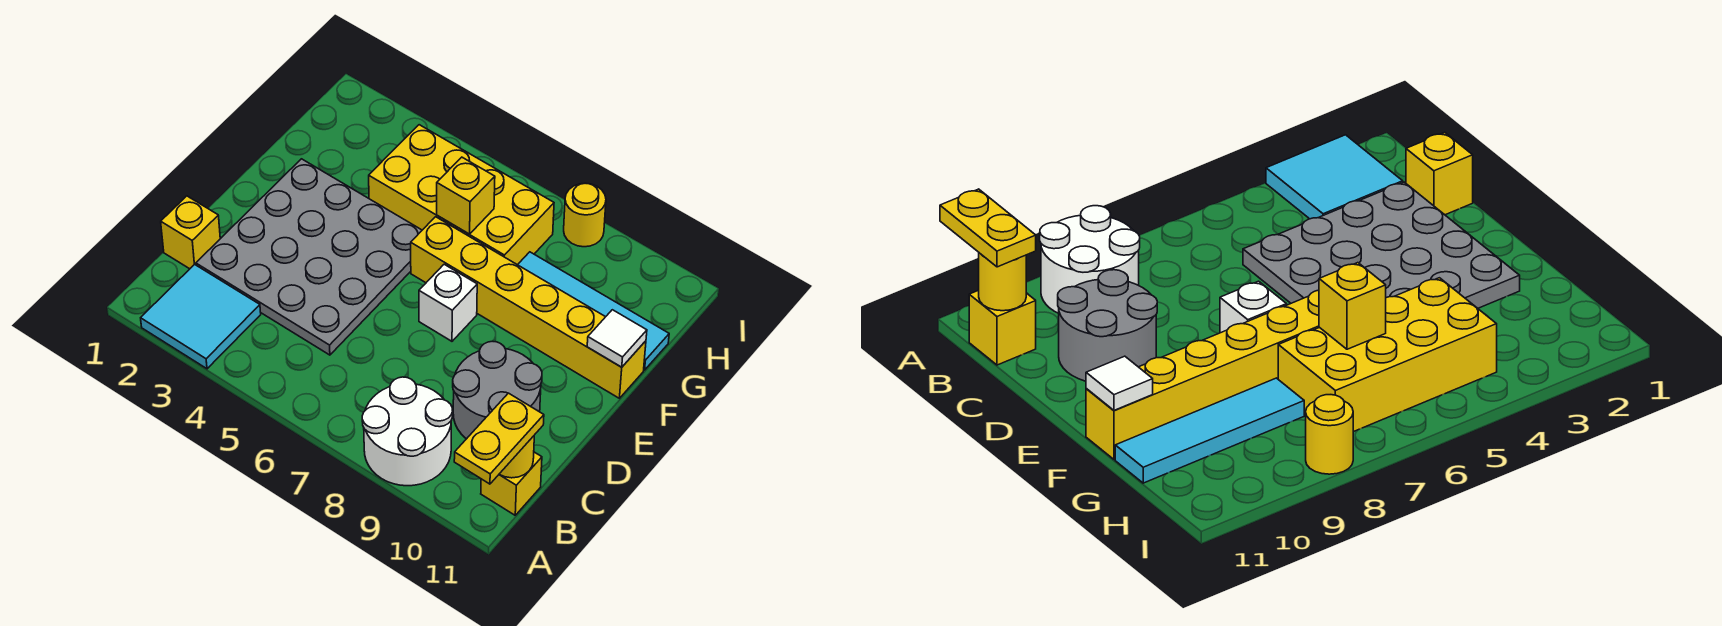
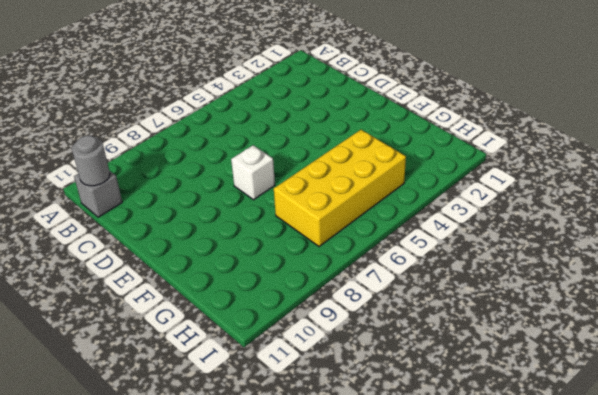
grey 1x1 brick [74,170,122,217] -> yellow 1x1 brick [481,452,542,515]
grey 1x1 round brick [72,136,110,186] -> yellow 1x1 round brick [500,436,534,478]
none -> cyan 2x2 tile [141,264,261,369]
none -> white 2x2 round brick [362,377,453,486]
none -> yellow 1x1 brick [161,196,220,269]

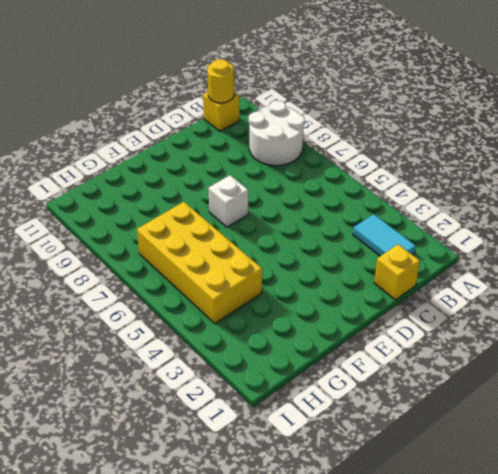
cyan 1x2 tile [353,214,416,256] -> cyan 2x2 tile [141,264,261,369]
none -> grey 4x4 plate [196,159,422,355]
none -> grey 2x2 round brick [453,341,542,439]
none -> yellow 1x6 brick [411,217,646,398]

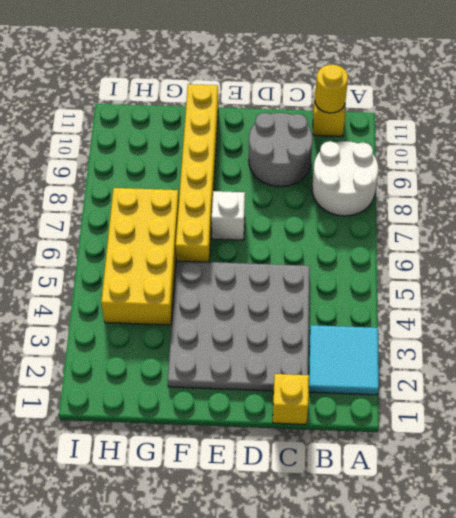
none -> cyan 1x4 tile [518,252,669,370]
none -> yellow 1x1 round brick [564,183,606,247]
none -> white 1x1 tile [587,310,647,367]

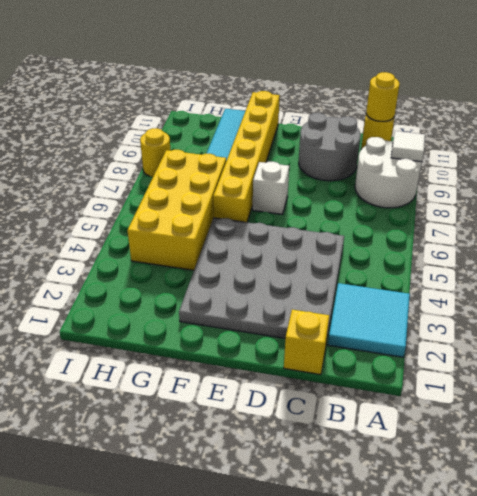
white 1x1 tile [391,131,425,162] -> white 1x1 tile moved to [587,310,647,367]
none -> yellow 1x1 brick [437,157,495,234]
none -> yellow 1x2 plate [454,393,544,484]

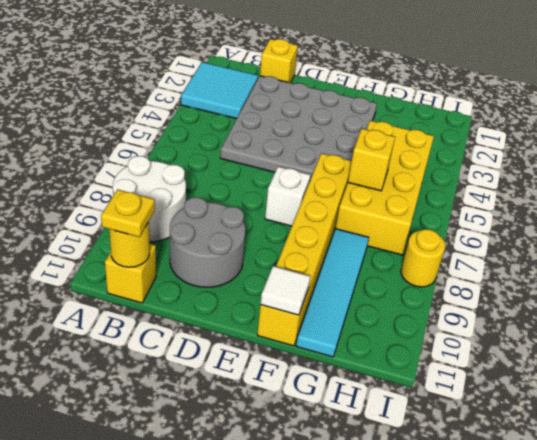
yellow 1x1 plate [101,189,155,237] -> yellow 1x2 plate [454,393,544,484]

